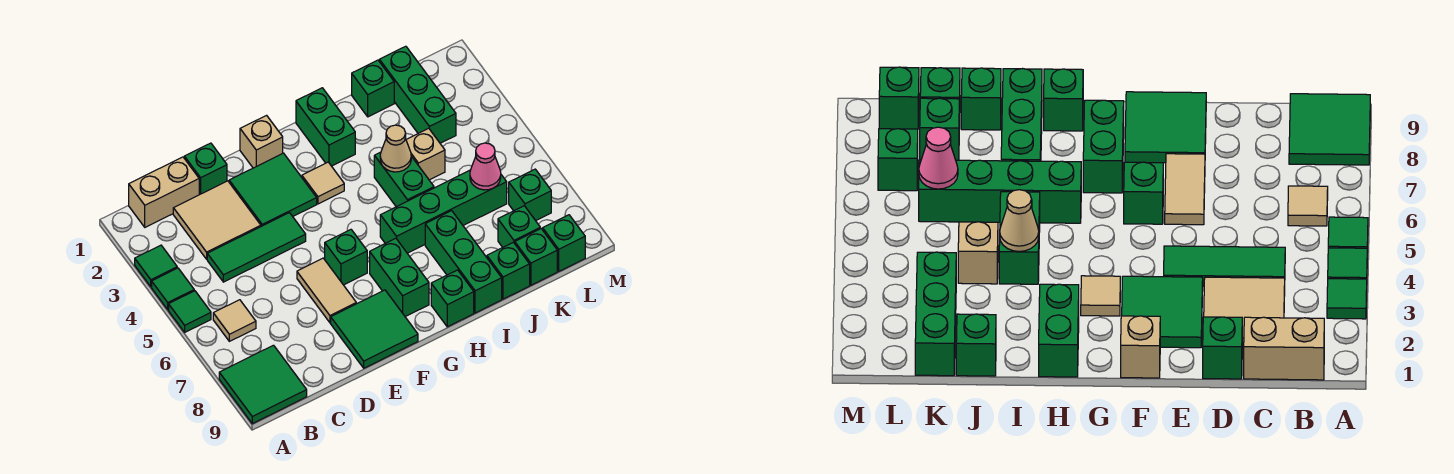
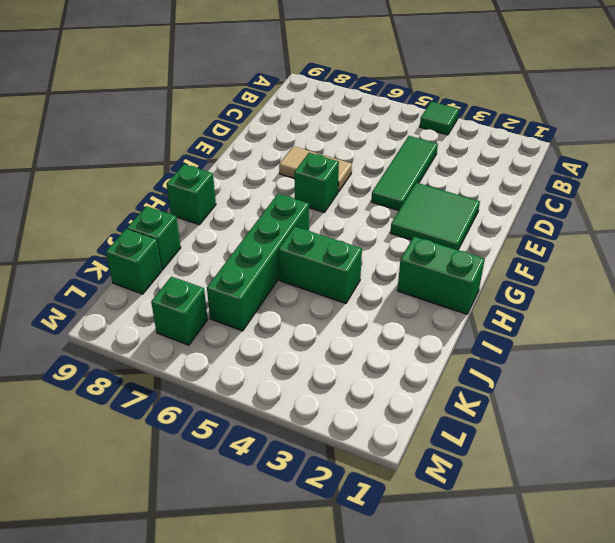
none -> green 1x1 tile [135,245,177,287]
none -> green 1x1 tile [169,291,211,332]
none -> green 2x2 tile [219,345,307,424]
none -> tan 1x2 brick [129,157,199,227]

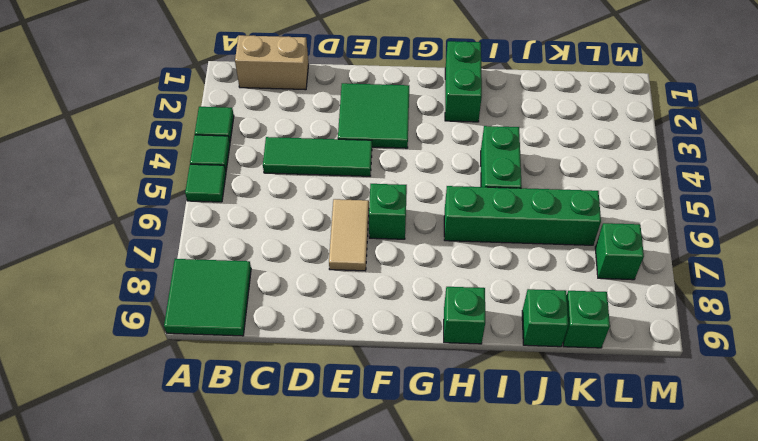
none -> tan 1x1 tile [213,300,256,341]
none -> tan 2x2 tile [173,181,261,259]
none -> green 1x1 brick [184,143,227,195]
none -> green 2x2 tile [331,290,418,368]

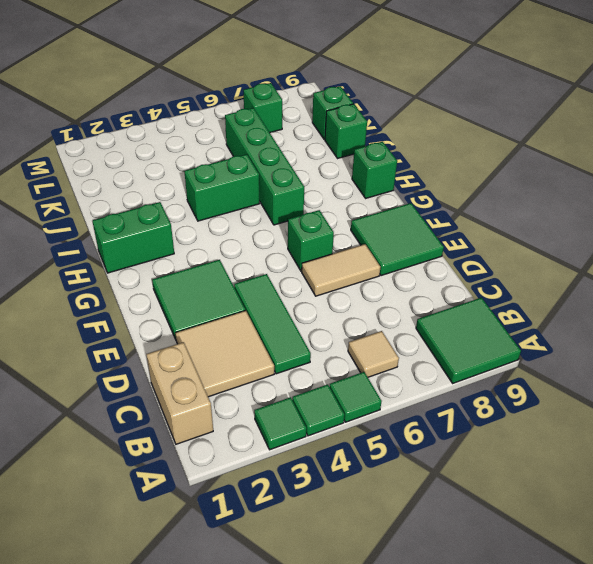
none -> green 1x1 brick [184,143,227,195]
none -> tan 1x1 brick [240,115,283,168]
none -> tan 1x1 tile [302,162,344,204]
none -> green 1x2 brick [370,238,429,317]

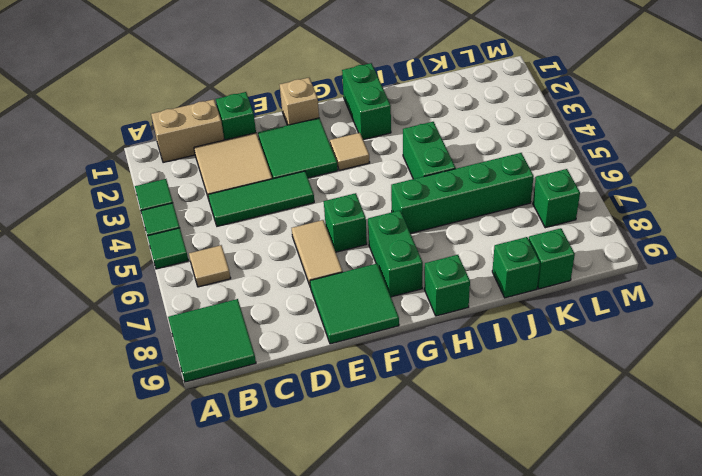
none -> green 1x3 brick [425,211,502,313]
none -> green 1x1 brick [352,60,394,117]
none -> tan 1x1 brick [406,128,445,180]
none -> green 1x3 brick [379,46,456,143]

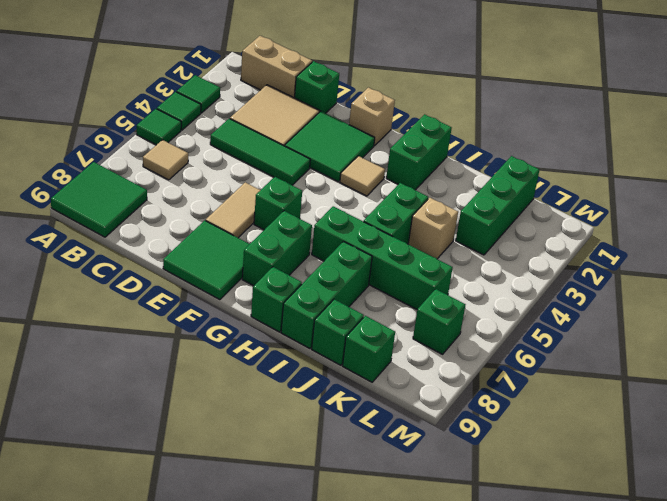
none -> green 1x1 brick [352,60,394,117]
none -> green 1x1 brick [498,206,540,247]
none -> green 1x1 brick [543,215,585,271]
none -> tan 1x1 cone [380,125,411,172]

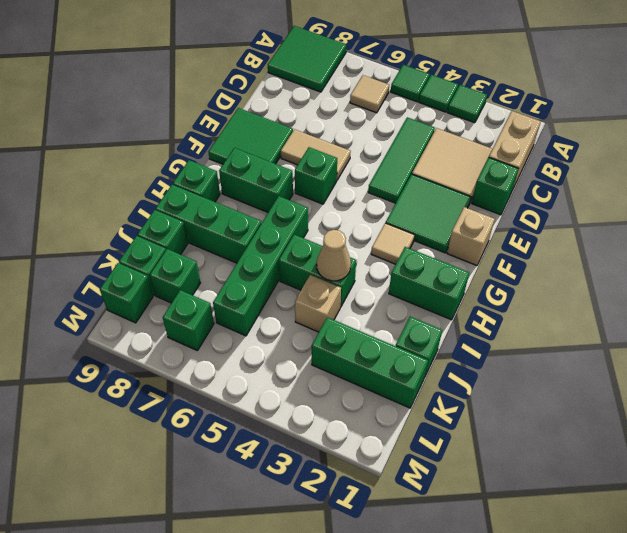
none -> pink 1x1 cone [470,143,501,190]

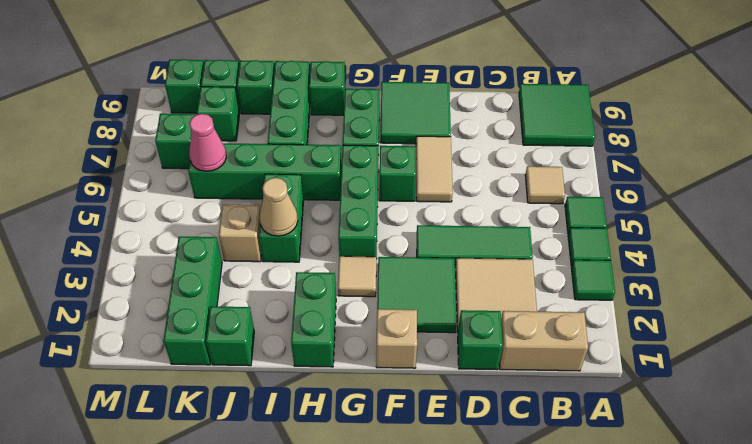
green 1x3 brick [339,145,378,259] -> none

